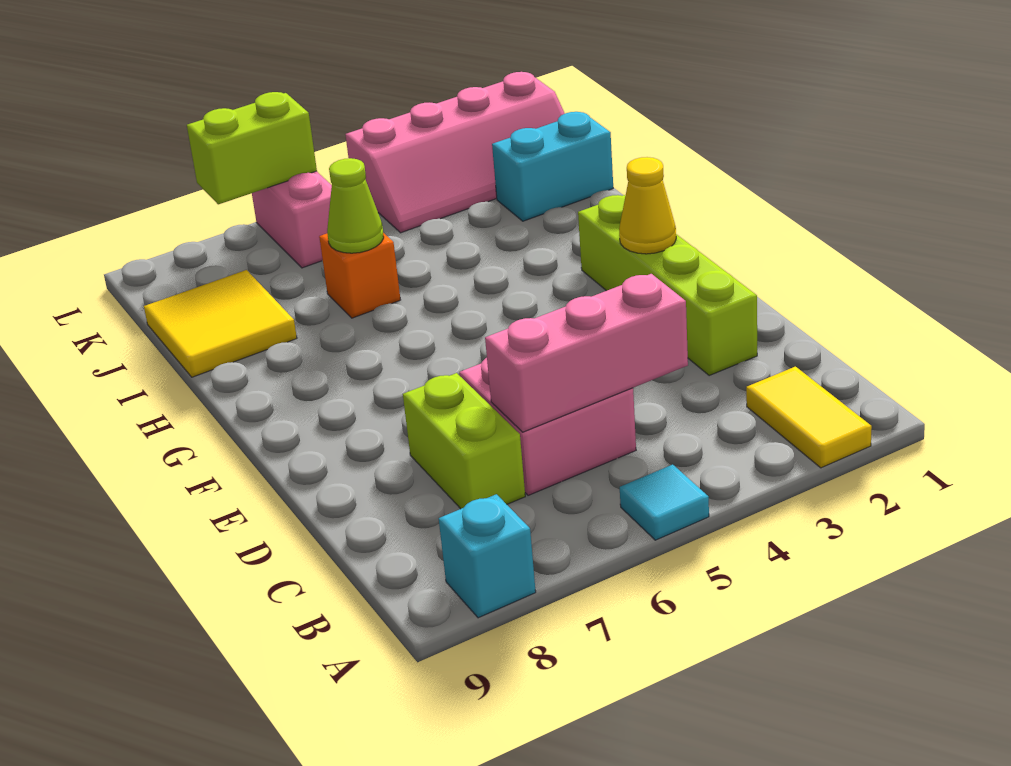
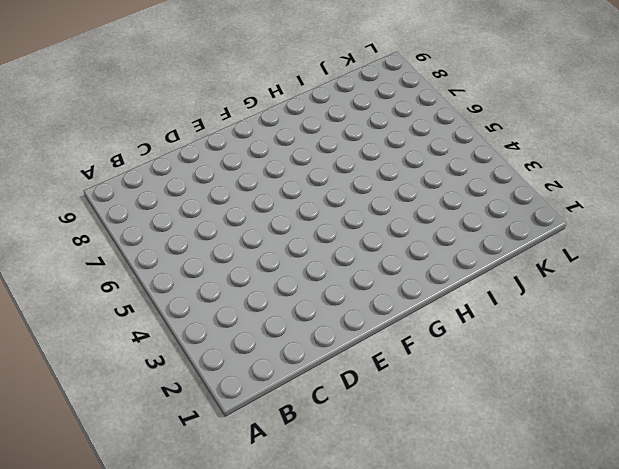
none -> yellow 1x2 tile [746,367,872,468]
none -> cyan 1x1 tile [620,464,709,540]
none -> cyan 1x1 brick [439,494,536,618]

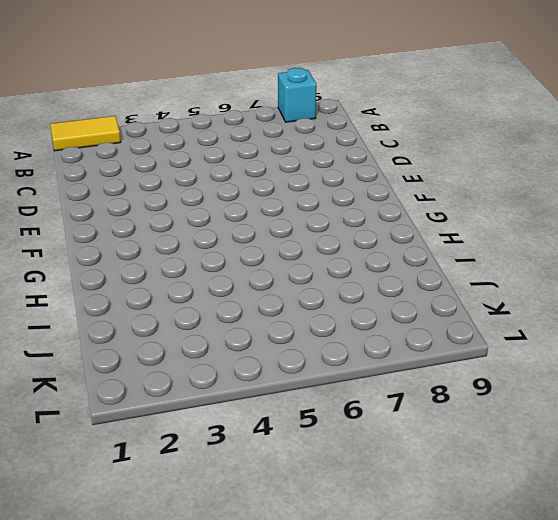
yellow 1x2 tile [50,116,121,151] -> yellow 1x2 tile turned to [746,367,872,468]
none -> cyan 1x1 tile [620,464,709,540]
none -> pink 2x2 brick [460,358,636,495]
none -> lime 1x2 brick [403,373,525,509]

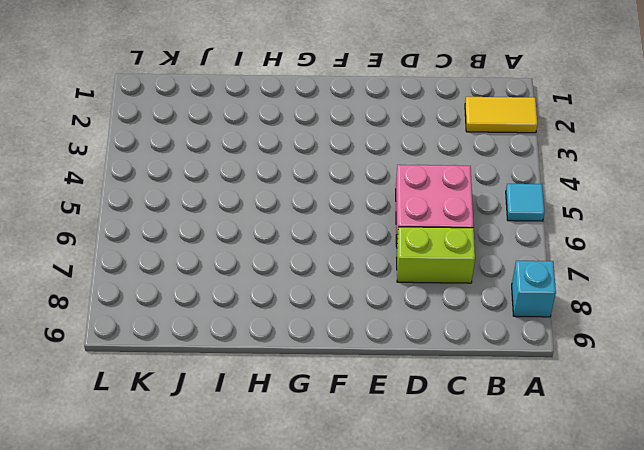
none -> lime 1x4 brick [578,195,757,376]
none -> orange 1x1 brick [319,233,400,318]
none -> yellow 2x2 tile [144,270,297,377]

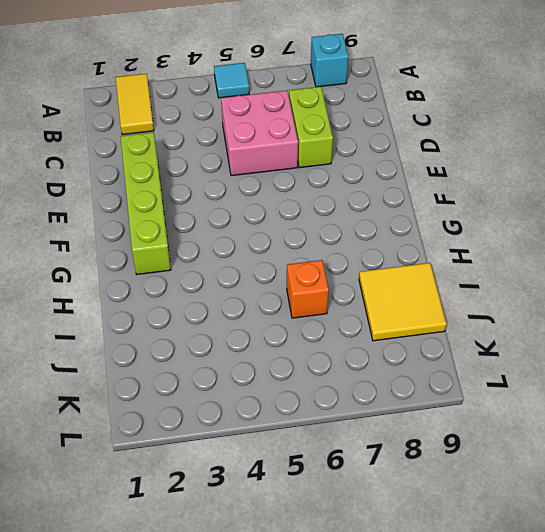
none -> cyan 1x2 brick [492,112,613,221]
none -> pink 2x4 slope [345,72,565,233]
none -> pink 1x2 brick [252,171,332,268]

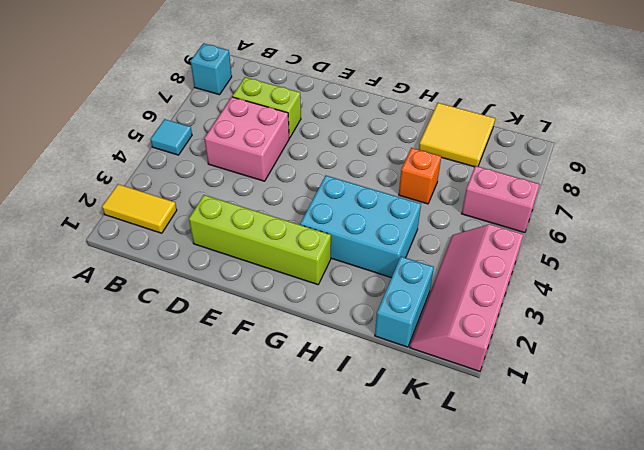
cyan 2x3 brick [300,176,421,278] -> none
none -> pink 1x3 brick [485,274,688,432]
none -> yellow 1x1 cone [619,157,676,254]
none -> lime 1x1 cone [327,158,384,253]

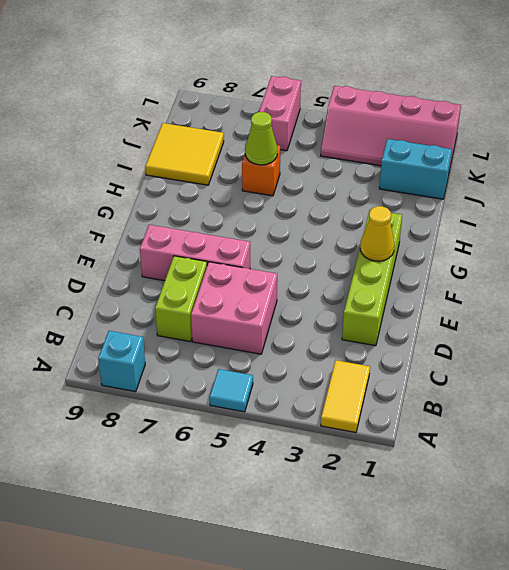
pink 1x3 brick [140,225,250,281] -> pink 1x3 brick moved to [485,274,688,432]
none -> lime 1x2 brick [187,92,317,204]

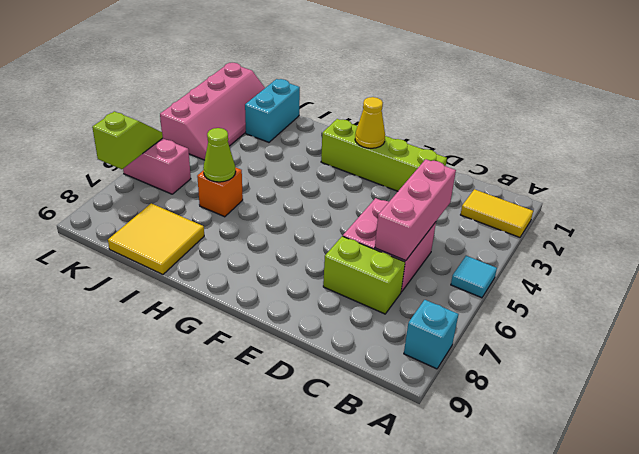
lime 1x2 slope [92,111,163,169] -> lime 1x2 brick [187,92,317,204]

